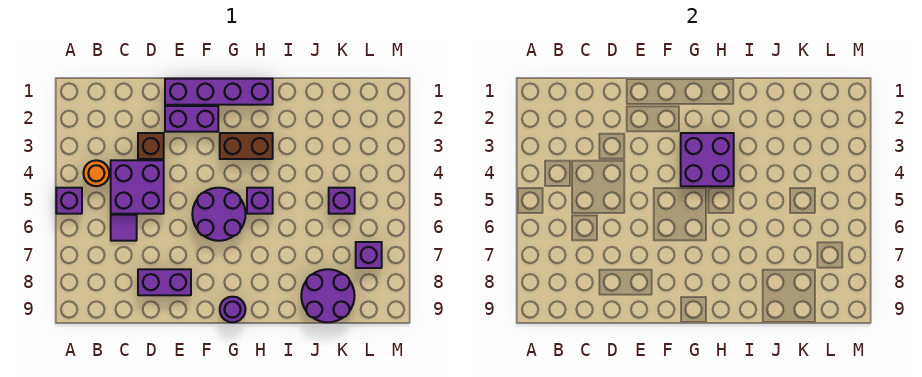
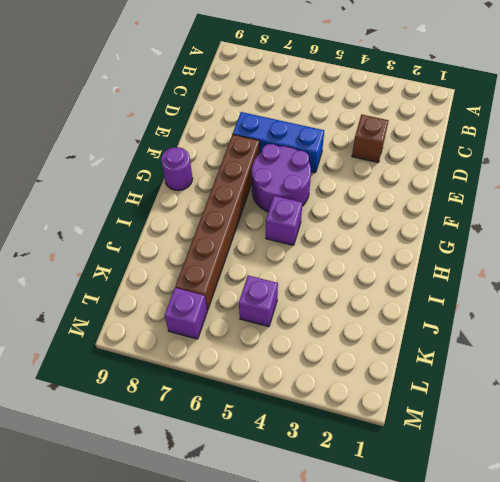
blue 1x3 brick [233,112,324,173] -> none
brown 1x6 brick [175,134,260,311] -> none
none -> purple 1x1 brick [56,188,82,214]
none -> orange 1x1 round brick [83,160,109,186]
none -> purple 2x2 brick [111,160,164,214]

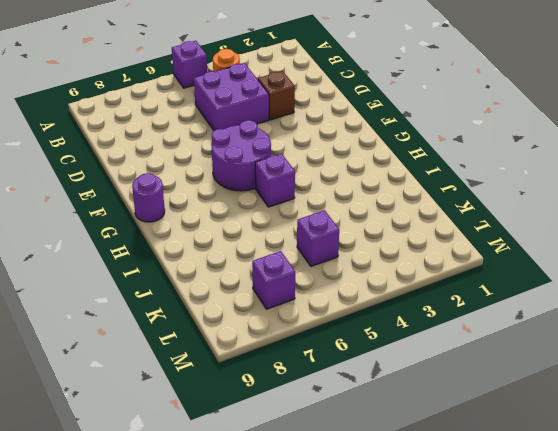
none -> purple 1x1 tile [111,215,137,241]
none -> purple 1x2 brick [138,269,191,295]
none -> purple 1x4 brick [165,79,273,105]

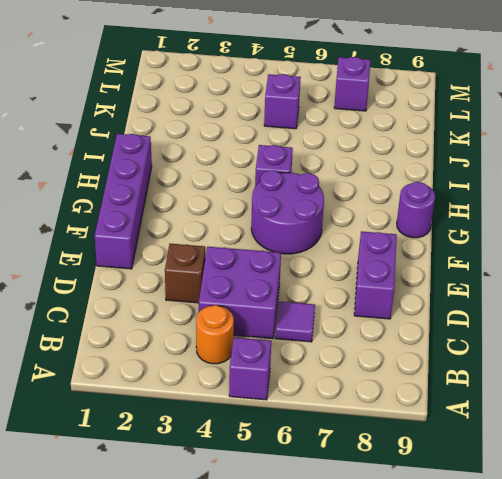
none -> purple 1x2 brick [165,106,218,132]
none -> brown 1x2 brick [220,133,273,159]
none -> purple 2x2 round brick [301,269,354,322]

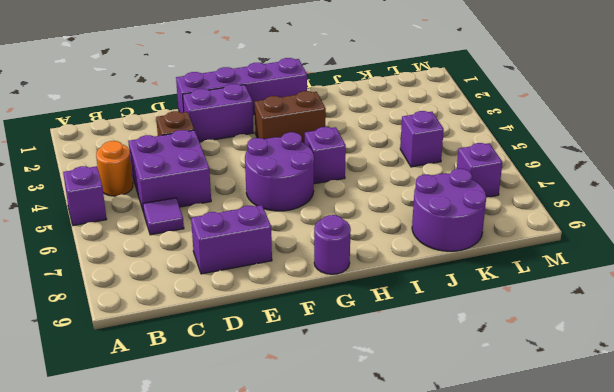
none -> purple 2x2 brick [681,133,734,186]

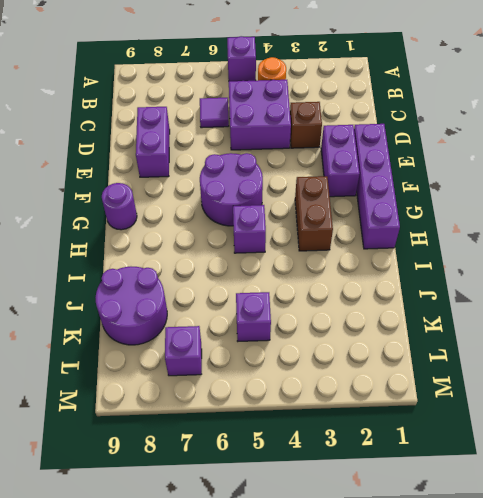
none -> purple 2x2 brick [681,133,734,186]

